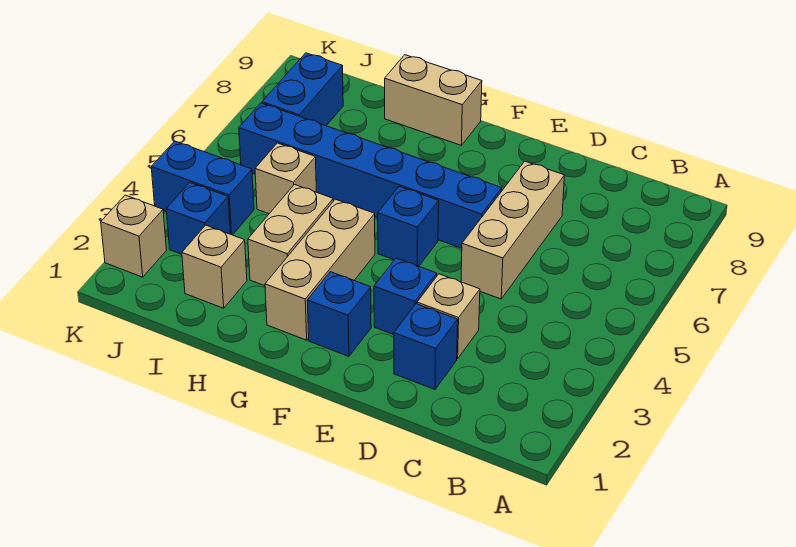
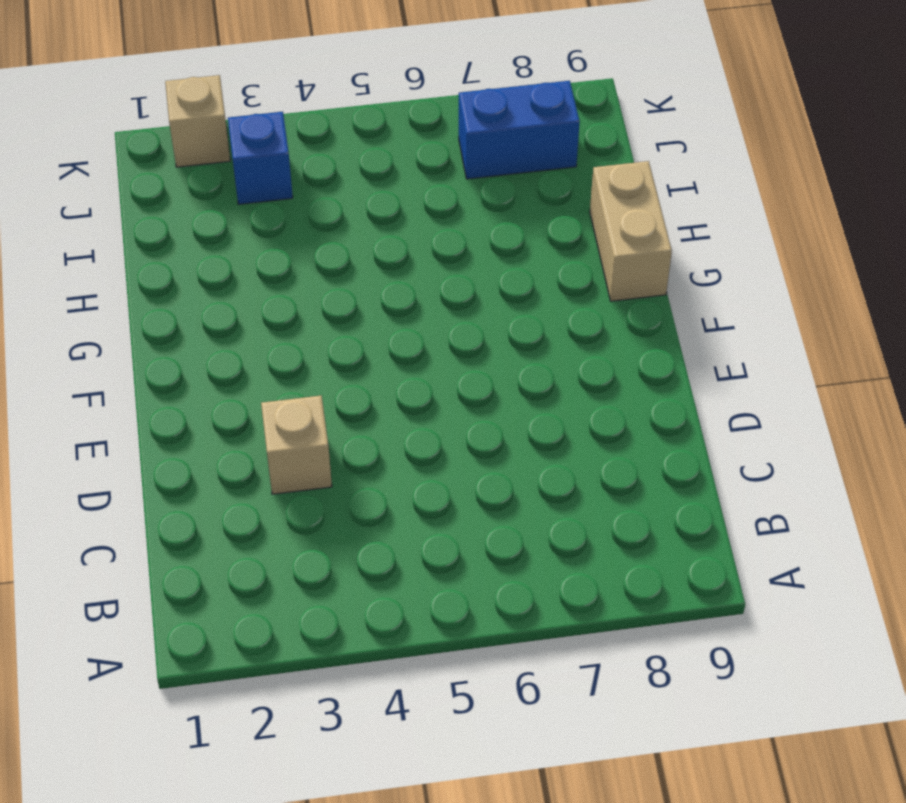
none -> blue 1x1 brick [394,304,458,390]
none -> tan 1x3 brick [461,161,564,299]
none -> blue 1x1 brick [374,258,437,335]

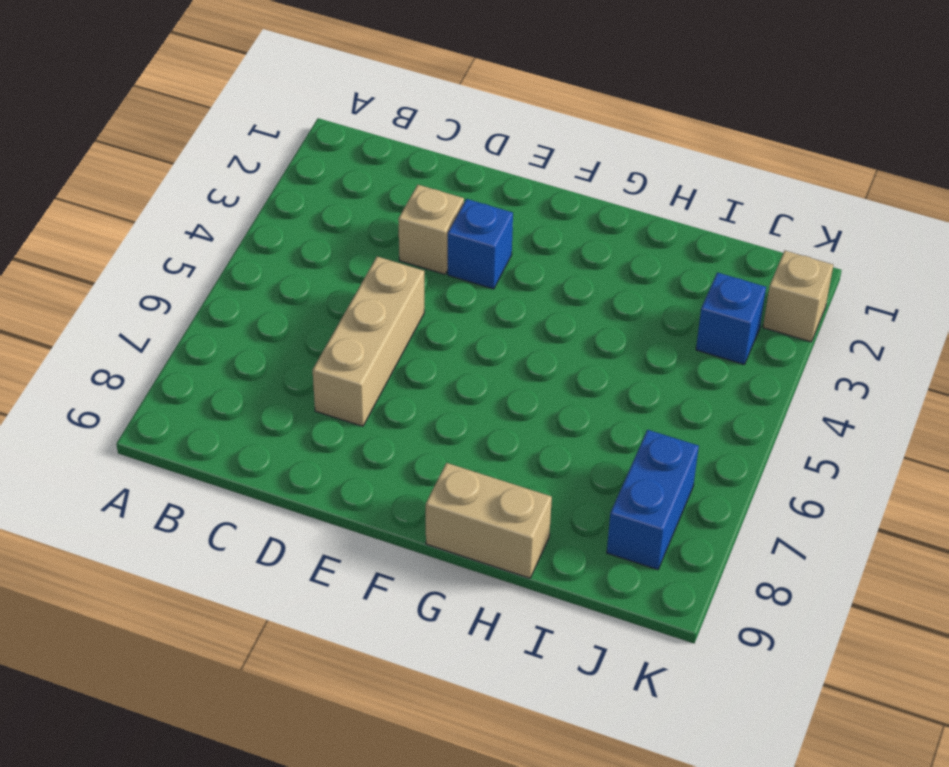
none -> blue 1x1 brick [394,304,458,390]
none -> blue 1x6 brick [239,103,502,248]
none -> blue 1x1 brick [307,272,371,356]

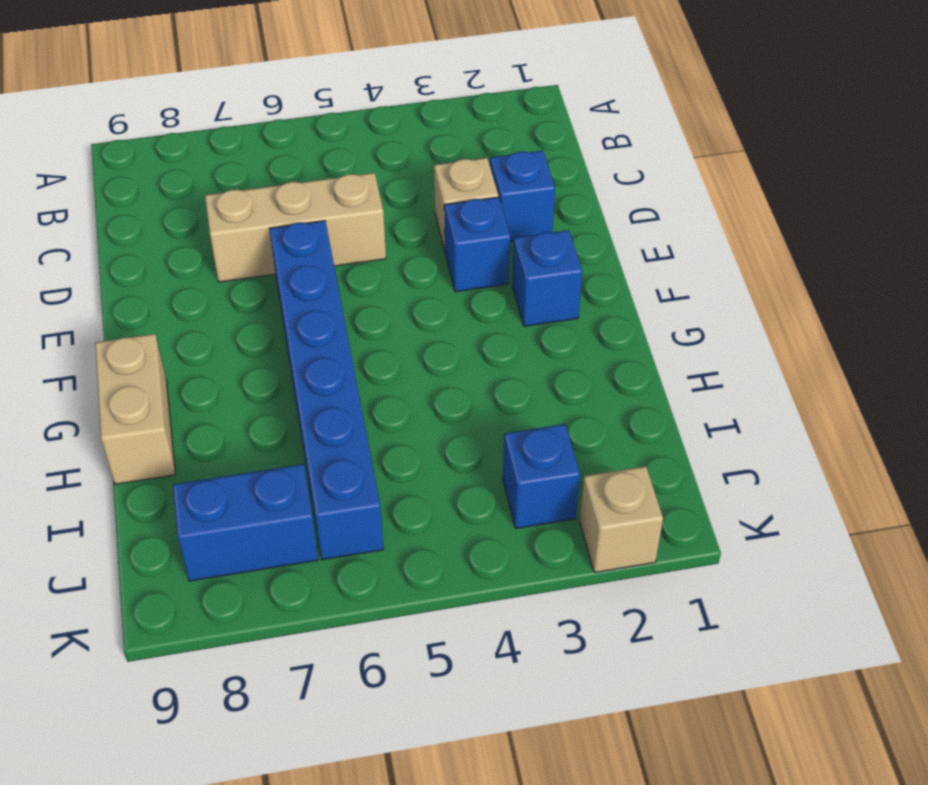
none -> blue 1x1 brick [378,187,439,266]
none -> tan 1x3 brick [265,199,375,340]
none -> tan 1x2 brick [248,185,333,286]

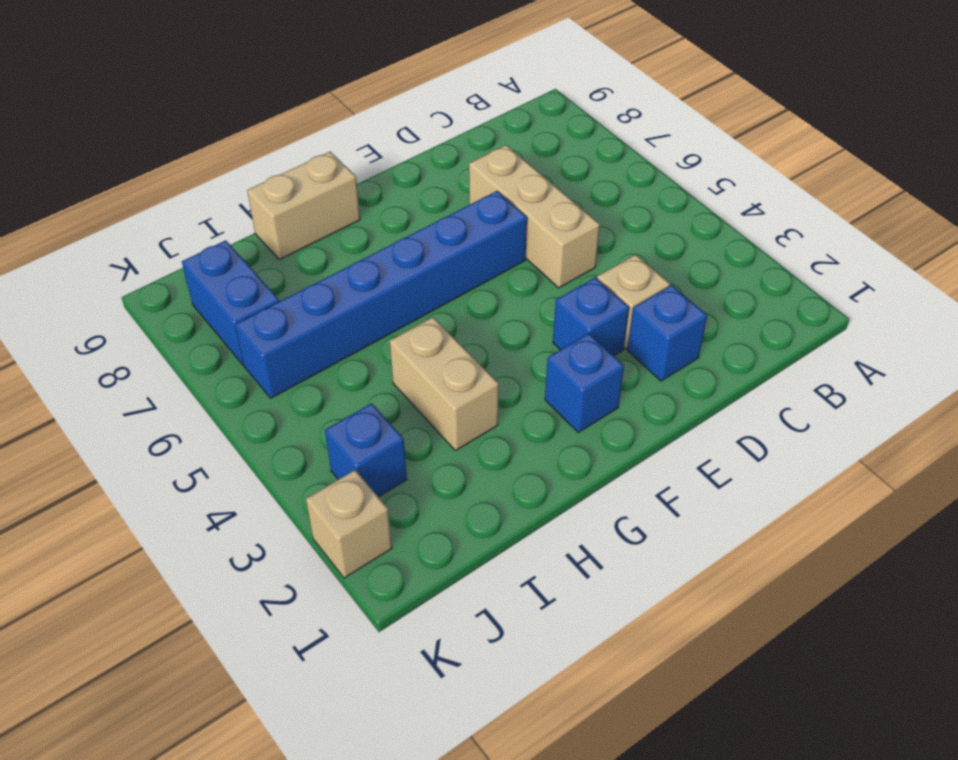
none -> blue 1x1 brick [378,187,439,266]
none -> tan 1x3 brick [265,199,375,340]
none -> tan 1x1 brick [182,225,247,308]

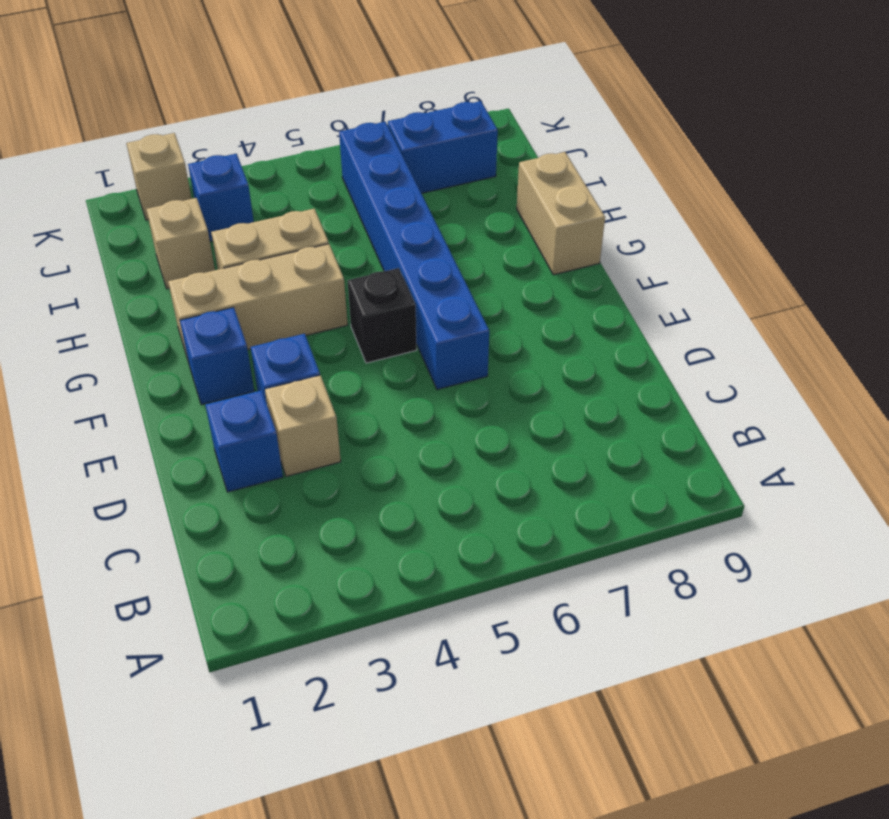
black 1x1 brick [348,268,417,363] -> blue 1x1 brick [378,187,439,266]
none -> tan 1x3 brick [461,161,564,299]
none -> tan 1x1 brick [255,143,316,214]
none -> blue 1x2 brick [151,141,254,235]

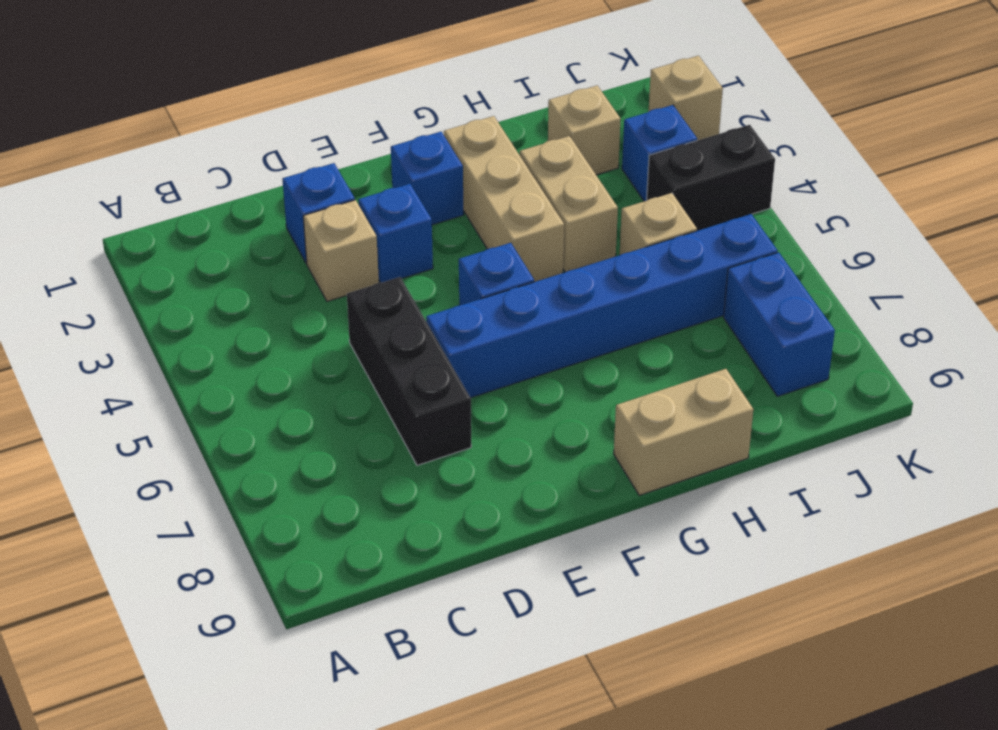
black 1x3 brick [347,277,471,465] -> tan 1x3 brick [461,161,564,299]
black 1x2 brick [647,125,775,231] -> blue 1x2 brick [151,141,254,235]

